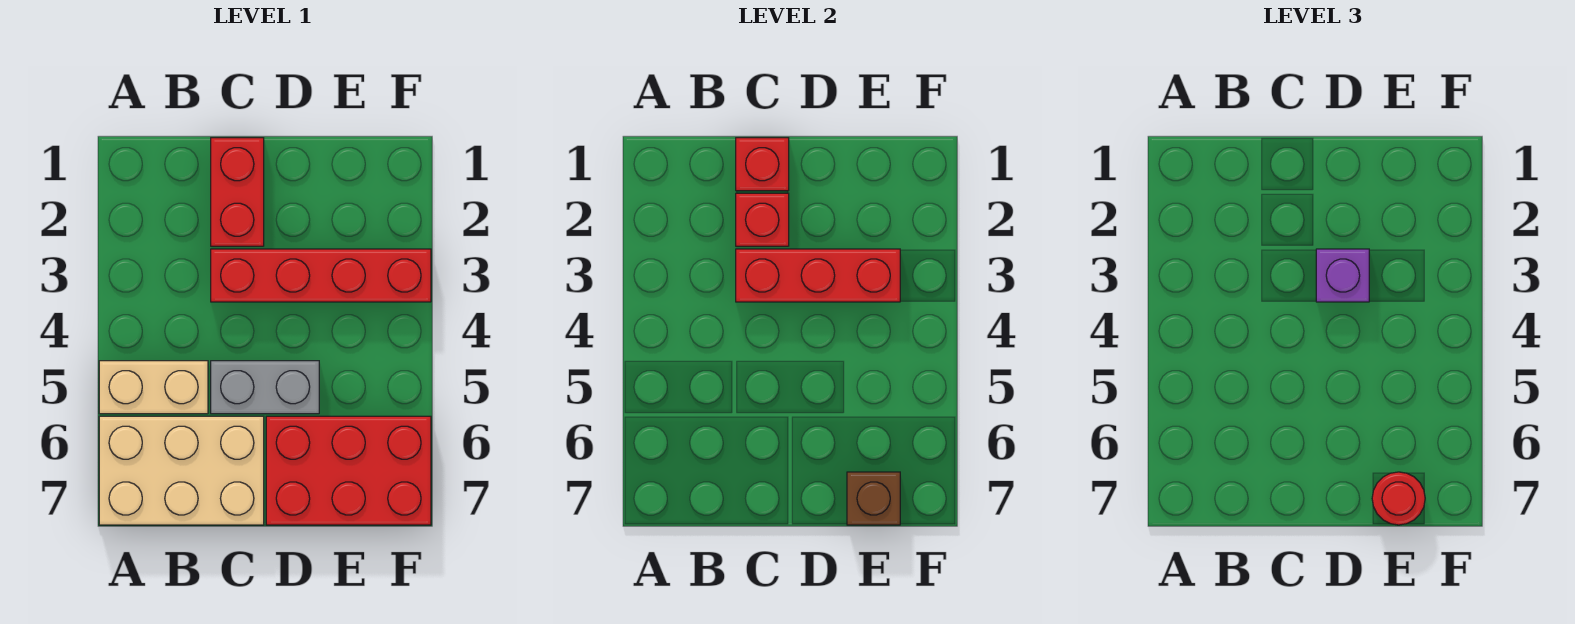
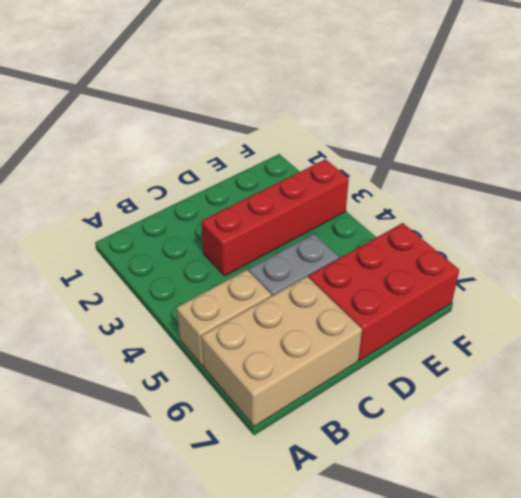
none -> red 1x2 brick [211,138,264,246]
none -> red 1x1 brick [736,138,789,191]
none -> red 1x1 brick [736,193,789,246]

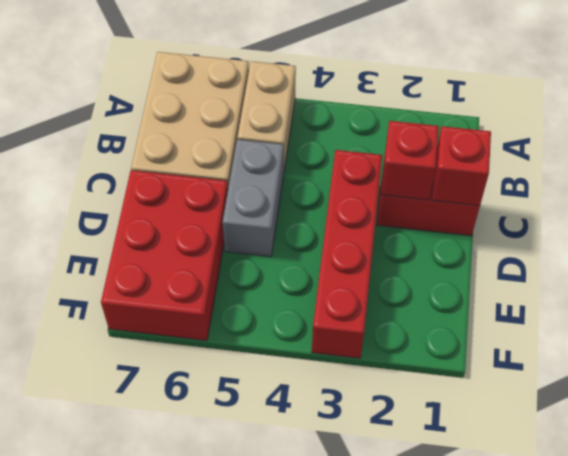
none -> red 1x3 brick [736,249,900,302]
none -> brown 1x1 brick [847,472,900,525]
none -> purple 1x1 brick [1316,249,1369,302]

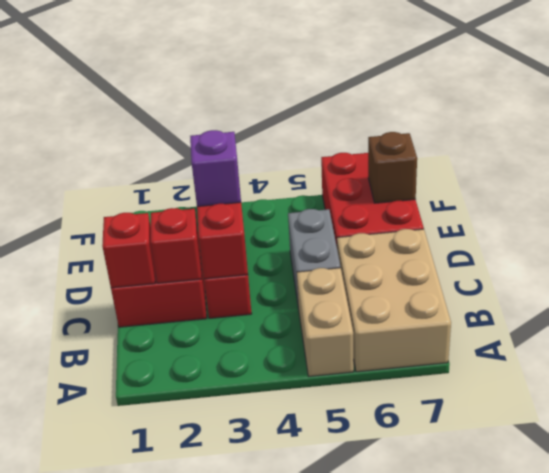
none -> red 1x1 round brick [1372,472,1425,525]

